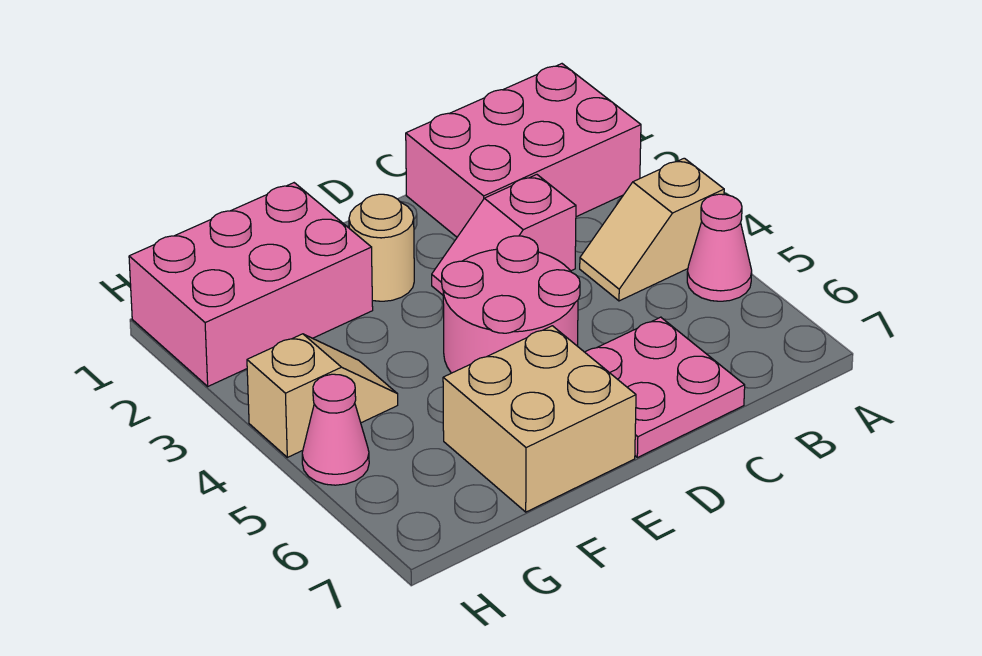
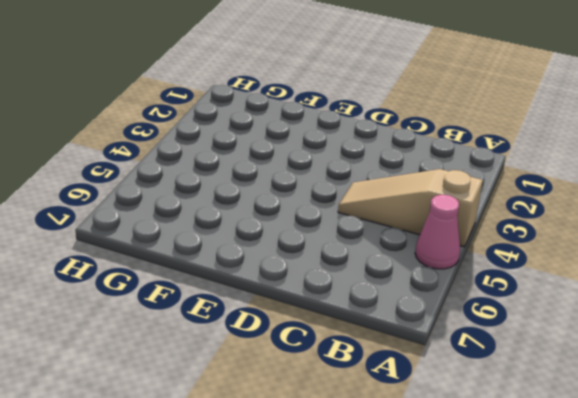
tan 1x3 slope [338,169,483,247] -> tan 1x2 slope [580,158,724,301]
none -> pink 2x3 brick [406,64,641,237]
none -> pink 1x2 slope [432,175,576,295]

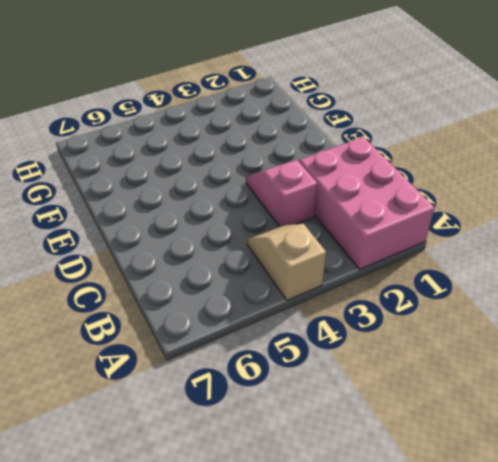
none -> pink 1x1 cone [687,194,752,301]
none -> pink 2x2 plate [585,317,745,457]

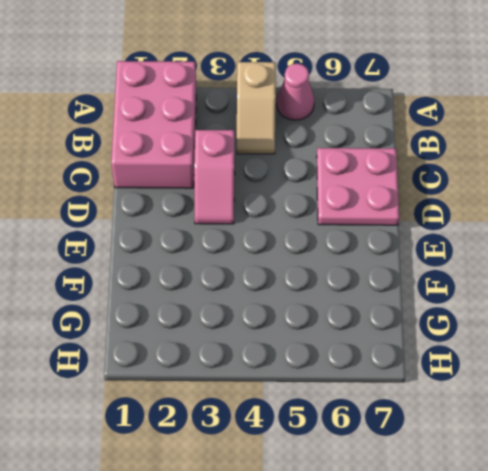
none -> pink 2x2 round brick [442,236,580,373]
none -> tan 1x1 round brick [349,194,414,301]

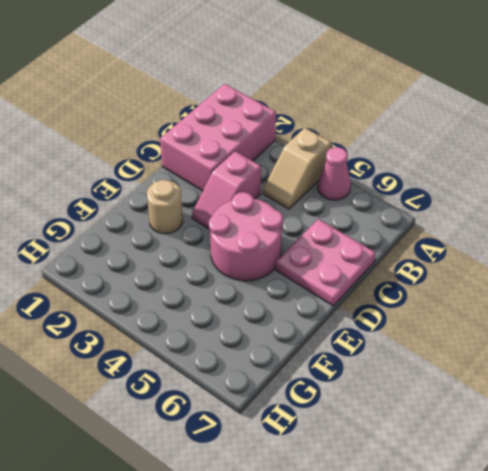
none -> tan 2x2 brick [443,326,636,512]
none -> pink 2x3 brick [129,183,373,386]

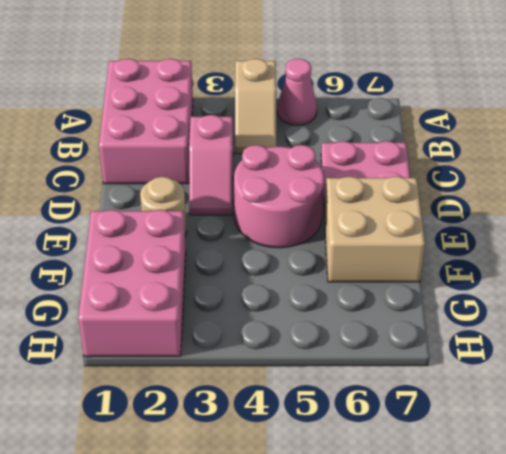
none -> tan 1x2 slope [247,334,398,457]
none -> pink 1x1 cone [302,374,369,485]

